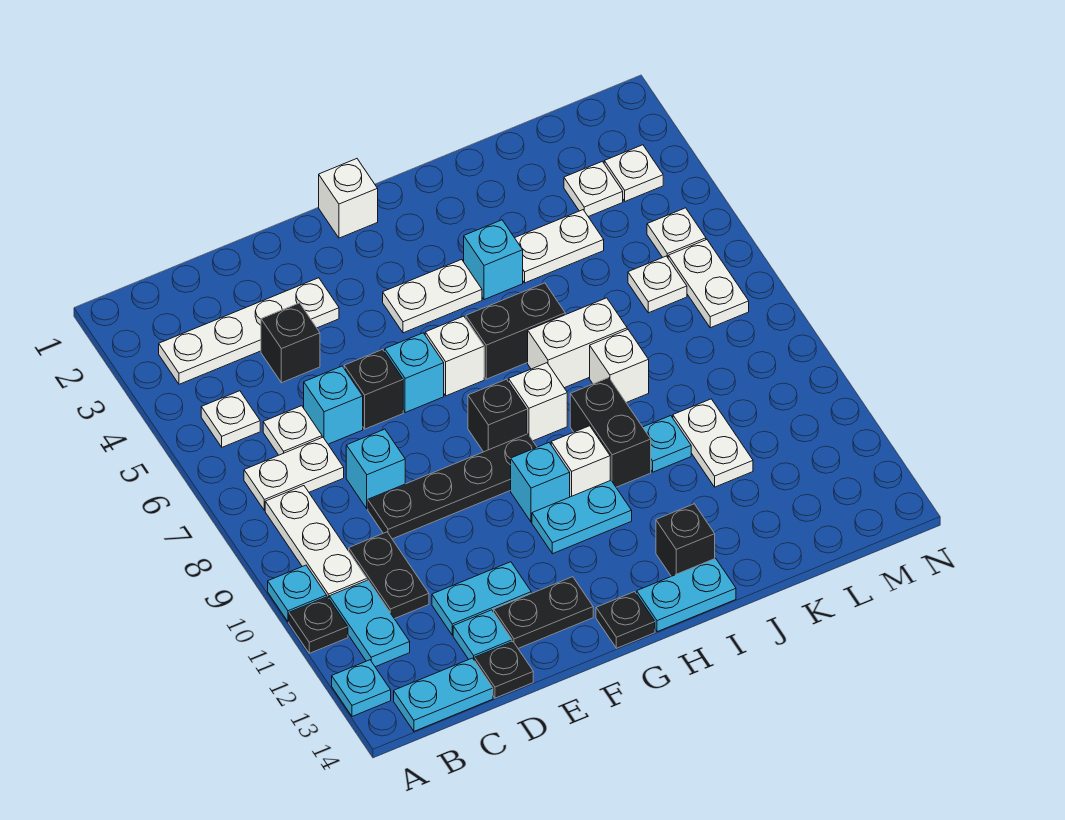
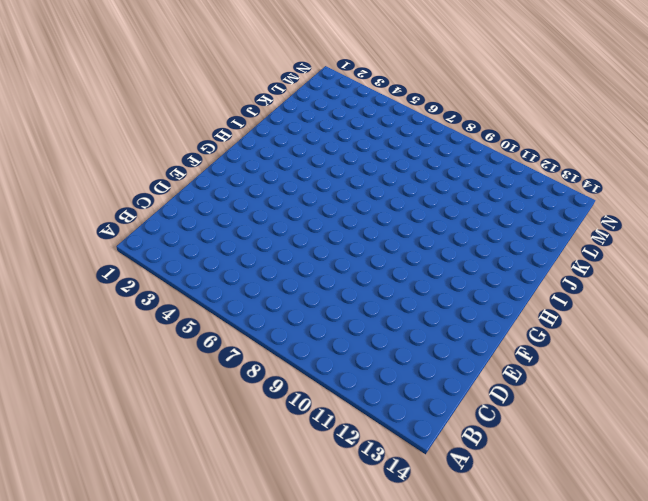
none -> cyan 1x1 plate [268,565,327,622]
none -> black 1x1 plate [289,597,348,653]
none -> cyan 1x1 plate [332,660,391,716]
none -> white 1x4 plate [159,278,339,384]

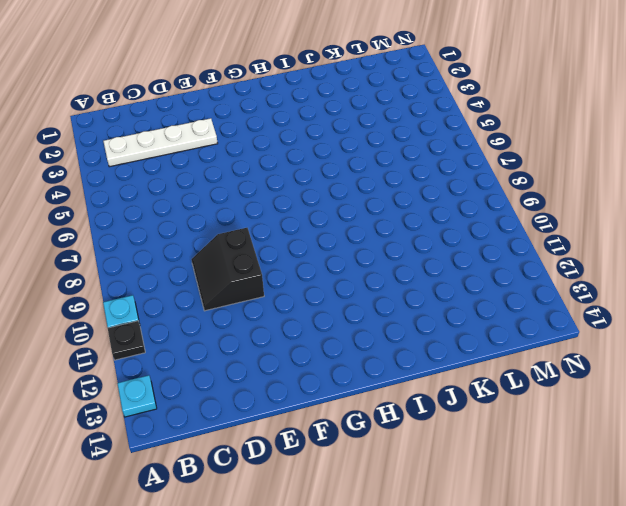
black 2x2 slope [191,228,264,311] -> black 1x4 plate [368,434,537,539]
none -> white 1x1 plate [201,391,260,447]
none -> white 1x2 plate [244,437,344,511]
none -> white 1x3 plate [265,486,367,598]
none -> cyan 1x2 plate [329,580,410,667]

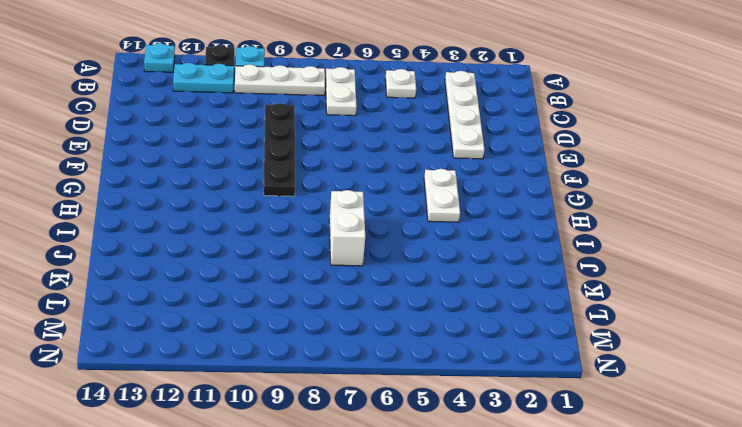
none -> cyan 1x2 plate [394,658,493,731]
none -> white 1x1 plate [263,406,322,455]
none -> black 1x2 plate [349,532,429,619]
none -> black 1x1 brick [261,303,320,383]

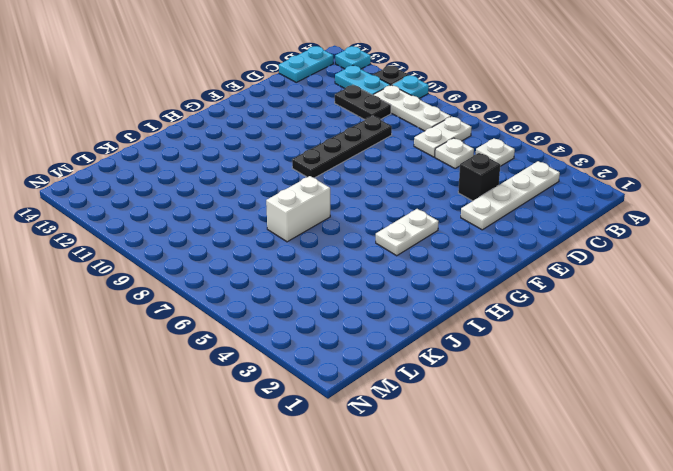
none -> cyan 1x1 brick [304,366,363,444]
none -> cyan 1x1 brick [346,429,405,509]
none -> cyan 1x2 plate [432,562,531,635]
none -> cyan 1x1 plate [453,610,512,661]

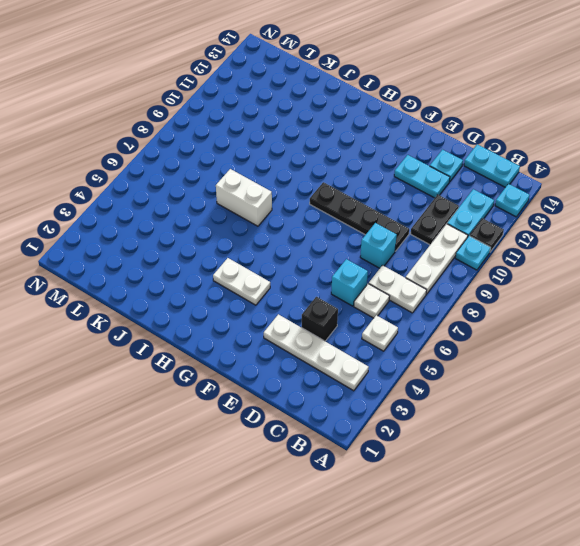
none -> black 1x1 plate [475,642,533,698]
none -> black 1x1 brick [344,350,403,429]
none -> black 1x2 plate [494,577,593,648]
none -> cyan 1x1 brick [385,333,444,413]

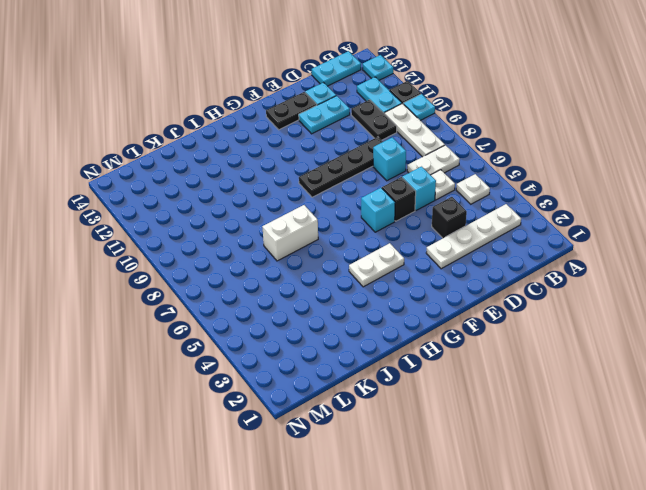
none -> black 1x1 plate [475,642,533,698]
none -> white 1x1 brick [319,159,378,238]
none -> white 1x1 brick [425,316,484,396]
none -> black 1x1 brick [468,379,527,452]

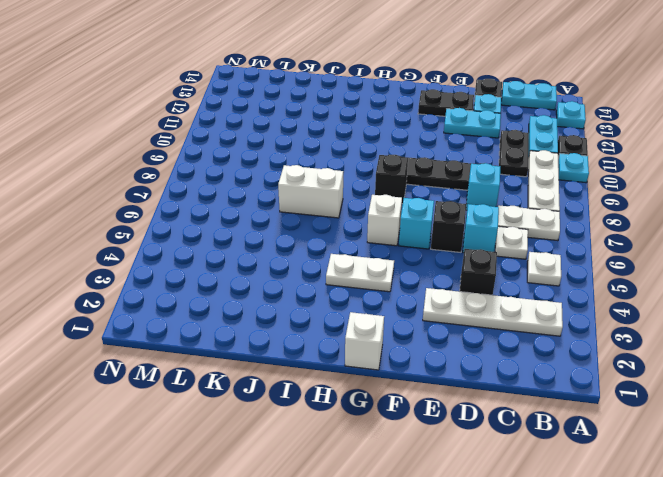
none -> cyan 1x1 brick [511,443,570,522]
none -> cyan 1x2 plate [532,480,632,554]
none -> black 1x1 plate [596,592,655,648]
none -> black 1x2 brick [466,283,565,379]

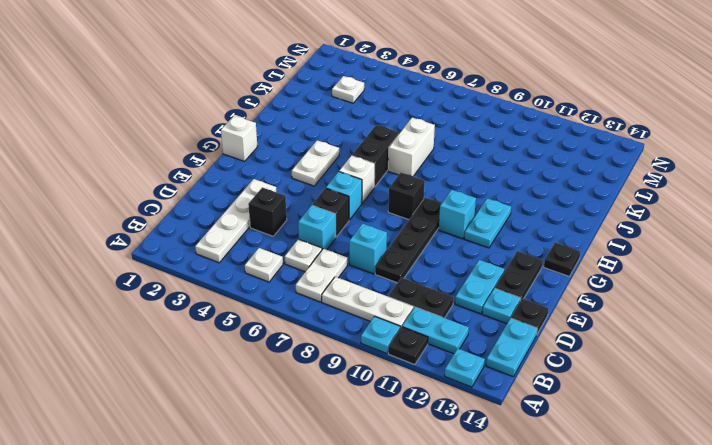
none -> white 1x1 brick [509,363,567,441]
none -> white 1x1 brick [551,426,610,497]
none -> cyan 1x2 plate [637,558,736,632]
none -> cyan 1x1 brick [464,220,523,300]

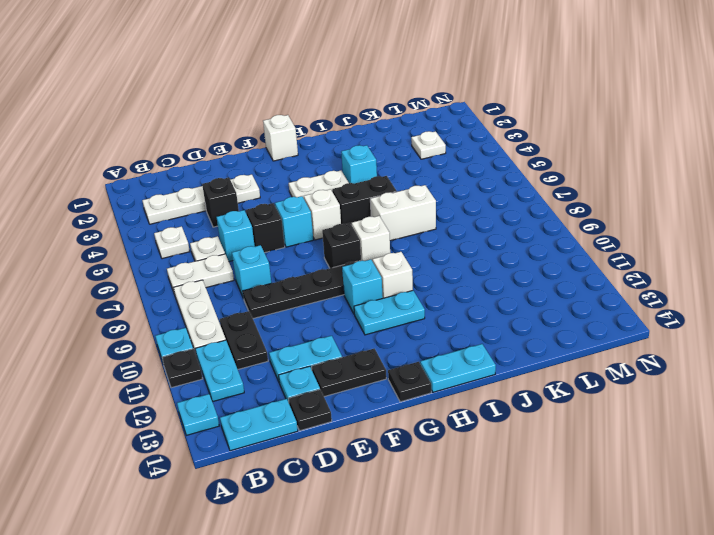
none -> black 1x2 brick [570,378,651,487]
none -> black 1x1 brick [656,504,715,576]
none -> white 1x2 plate [515,210,604,283]
none -> white 1x1 brick [590,329,649,403]

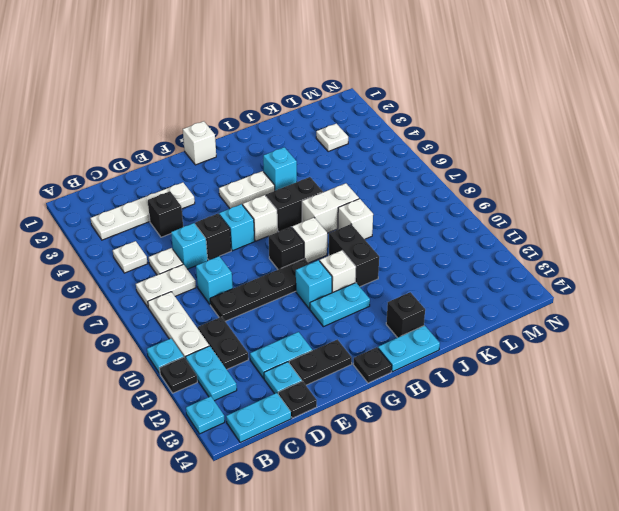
none -> white 1x2 plate [515,210,604,283]
none -> cyan 1x1 plate [643,416,691,472]
none -> white 1x2 plate [673,399,753,487]
none -> white 1x1 plate [628,256,687,313]

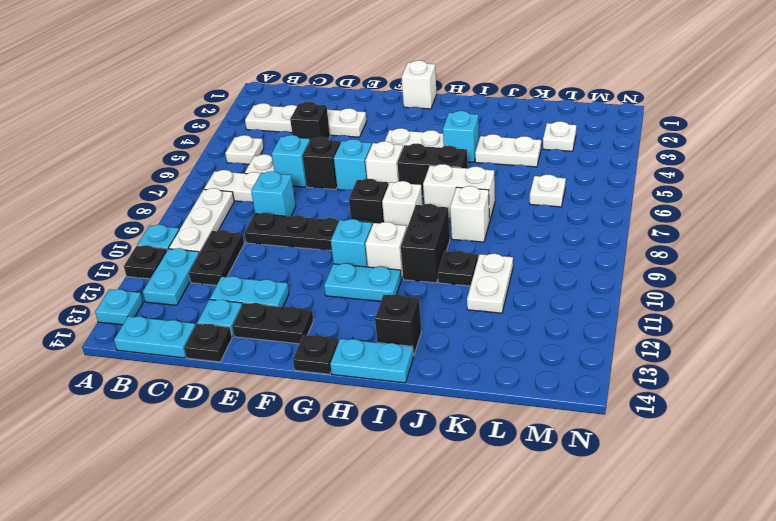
black 1x1 plate [438,251,478,286] -> cyan 1x1 plate [643,416,691,472]
none -> white 1x1 plate [604,145,663,201]
none -> white 1x1 plate [647,208,706,257]
none -> white 1x2 plate [668,240,749,328]

